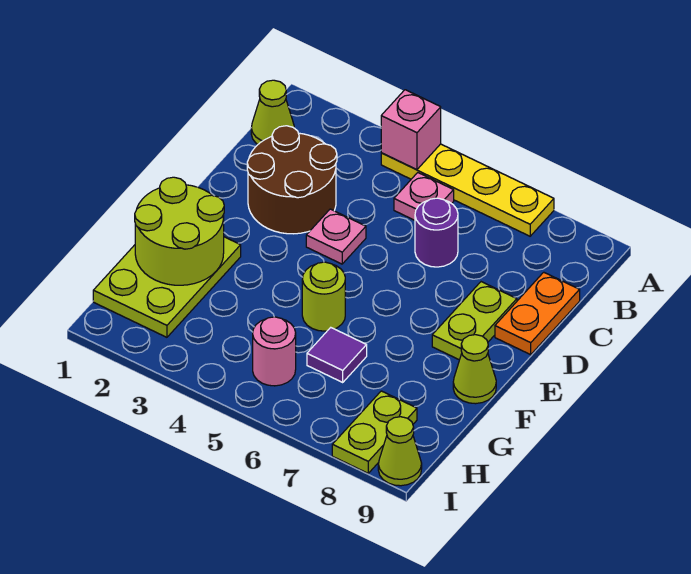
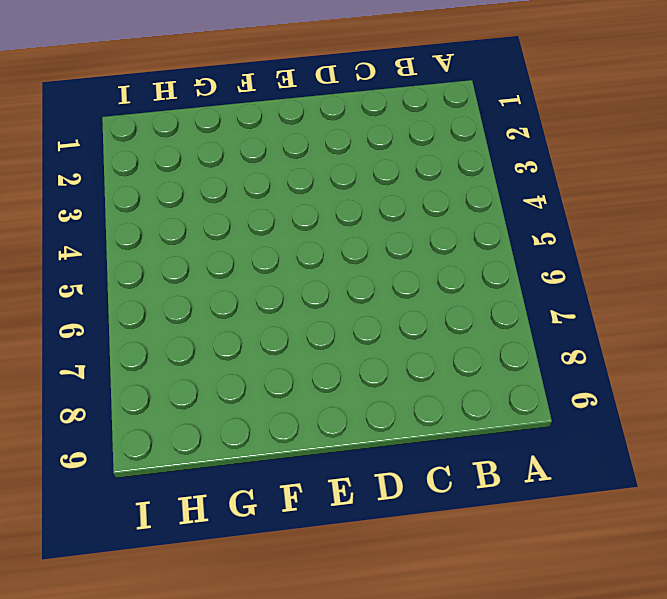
none -> yellow 1x4 plate [381,144,554,236]
none -> lime 1x1 cone [251,80,294,144]
none -> pink 1x1 plate [394,173,454,220]

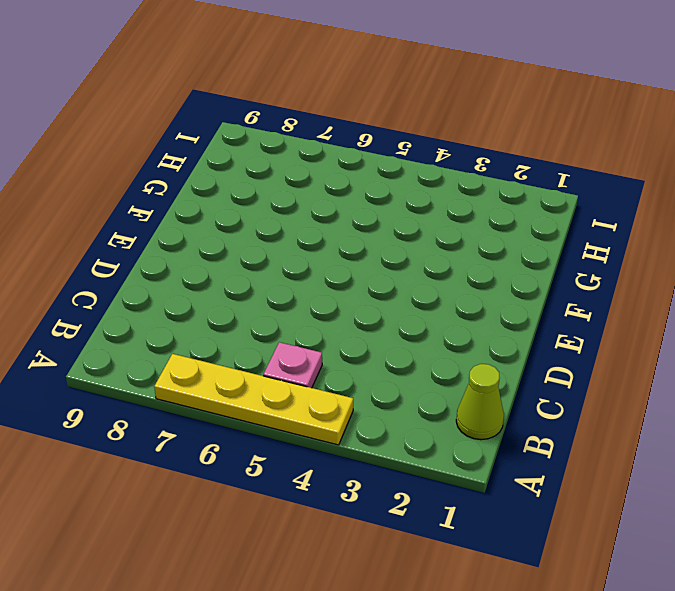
none -> brown 2x2 round brick [247,126,337,234]
none -> purple 1x1 round brick [415,198,458,267]
none -> orange 1x2 plate [495,272,580,355]

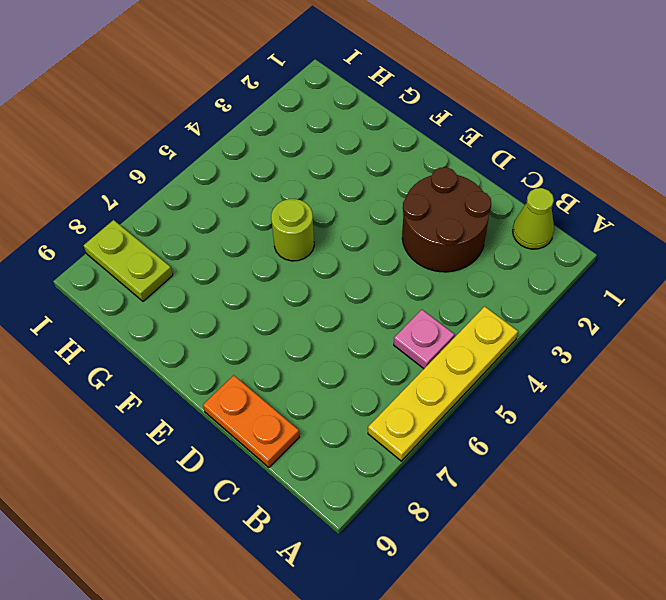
none -> purple 1x1 round brick [415,198,458,267]
none -> pink 1x1 plate [306,209,366,264]
none -> lime 1x2 plate [432,282,517,360]

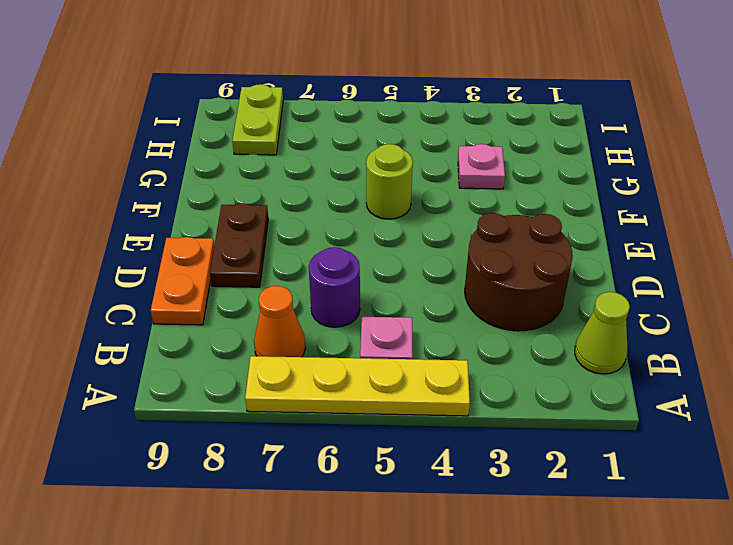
orange 1x1 cone [254,286,305,357] -> none
brown 1x2 plate [210,203,268,287] -> lime 1x2 plate [432,282,517,360]
pink 1x1 plate [458,144,505,189] -> pink 1x1 plate moved to [306,209,366,264]
none -> lime 2x3 plate [93,237,241,337]
none -> lime 1x1 cone [453,335,496,404]
none -> purple 1x1 tile [307,328,367,382]

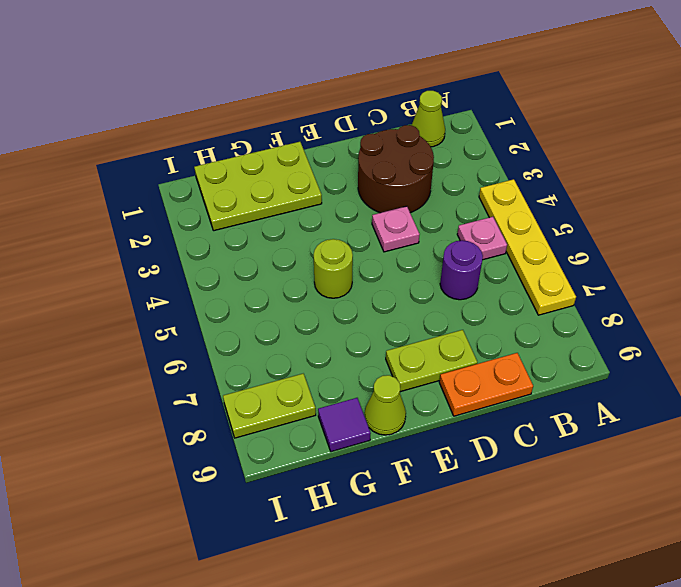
purple 1x1 tile [318,398,371,452] -> purple 1x1 tile moved to [307,328,367,382]
none -> pink 1x1 round brick [253,317,296,386]
none -> lime 1x1 cone [378,417,422,486]
none -> pink 1x1 brick [381,90,441,169]

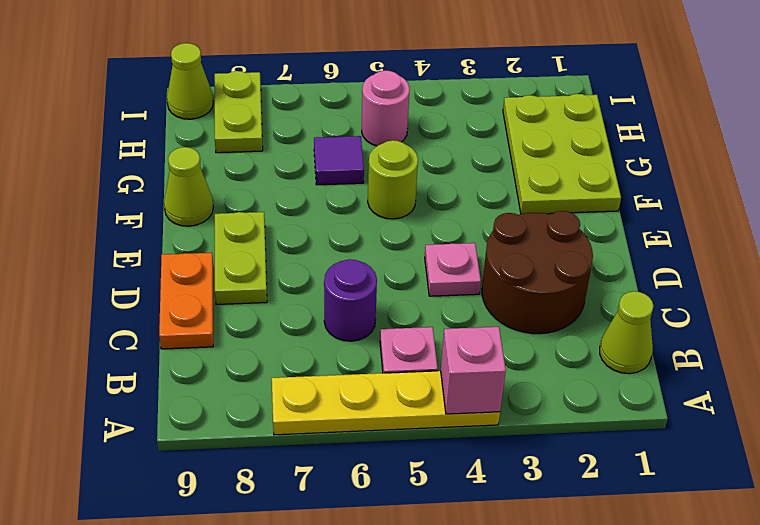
none -> lime 2x2 round brick [135,177,224,285]

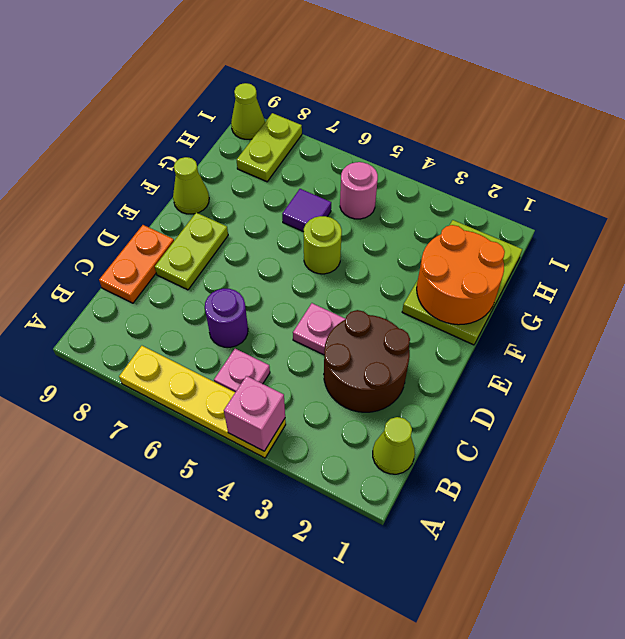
orange 2x2 round brick [417,225,505,325] -> lime 2x2 round brick [135,177,224,285]

